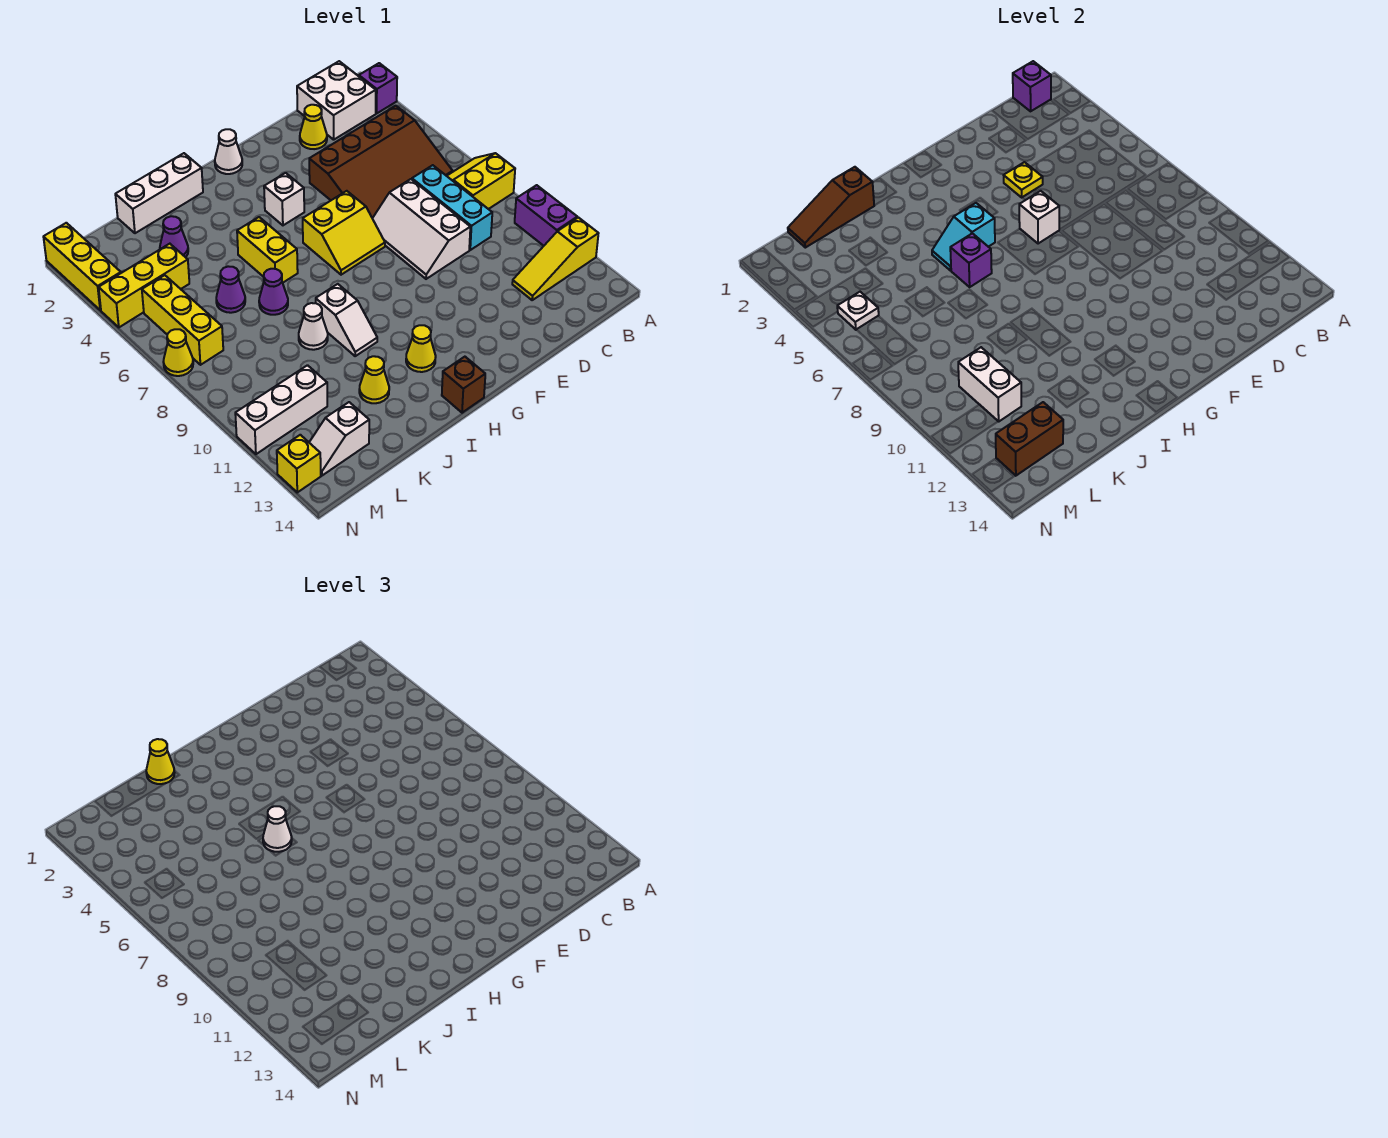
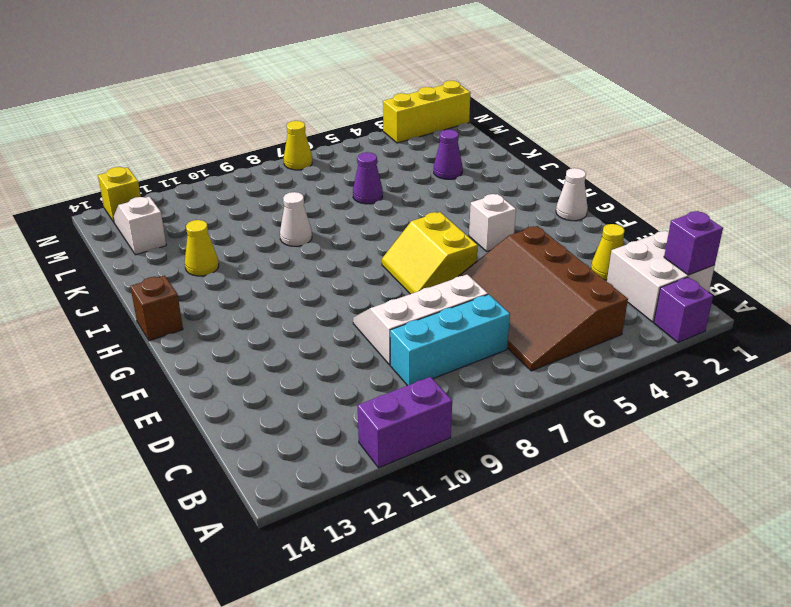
none -> yellow 2x2 slope [447,153,515,209]
none -> yellow 1x3 slope [512,217,599,300]
none -> yellow 1x1 cone [406,325,436,372]
none -> white 1x3 brick [115,153,203,233]

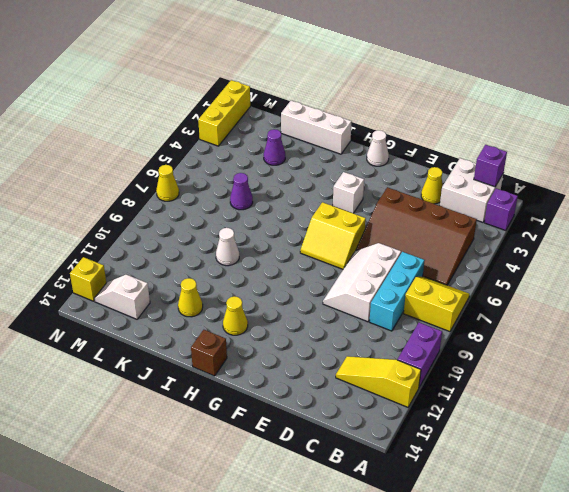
none -> yellow 1x2 brick [237,217,298,283]
none -> white 1x2 slope [316,284,377,356]
none -> purple 1x1 cone [259,269,288,315]
none -> yellow 1x3 brick [99,244,189,327]

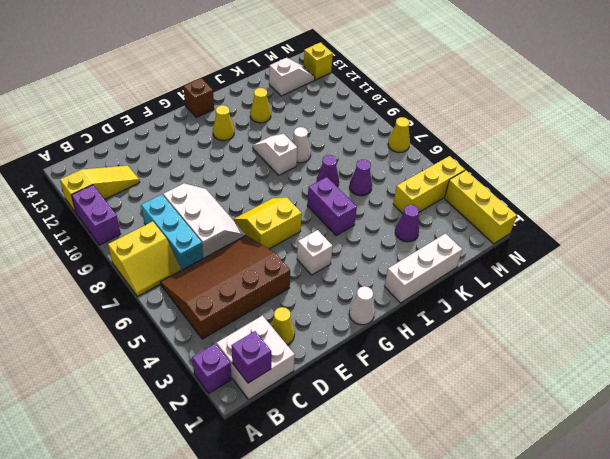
purple 1x2 brick [307,177,357,236] -> yellow 1x2 brick [237,217,298,283]
none -> white 1x3 brick [235,365,327,454]
none -> yellow 1x3 brick [142,275,223,365]
none -> yellow 1x1 plate [1004,162,1043,197]
none -> white 1x1 brick [1019,191,1059,244]

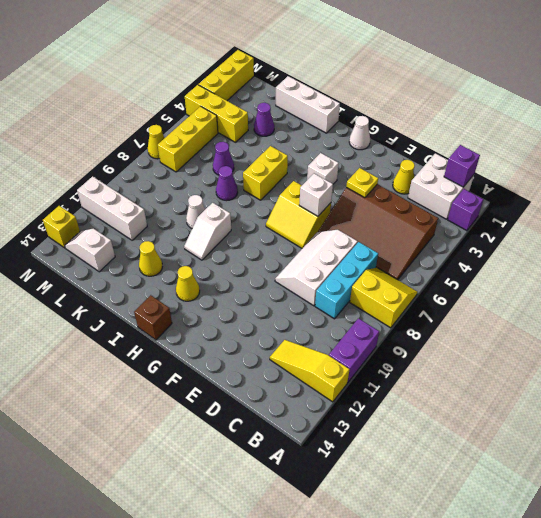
none -> cyan 1x2 slope [932,203,995,270]
none -> purple 1x1 brick [950,233,992,287]
none -> brown 1x3 slope [788,167,874,248]
none -> white 1x2 brick [958,347,1021,422]

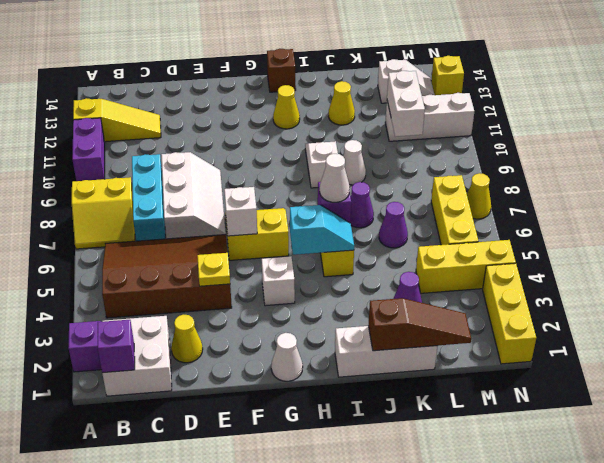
none -> brown 1x2 brick [996,402,1063,476]
none -> white 1x1 plate [837,292,879,330]
none -> yellow 1x1 cone [146,739,174,784]

